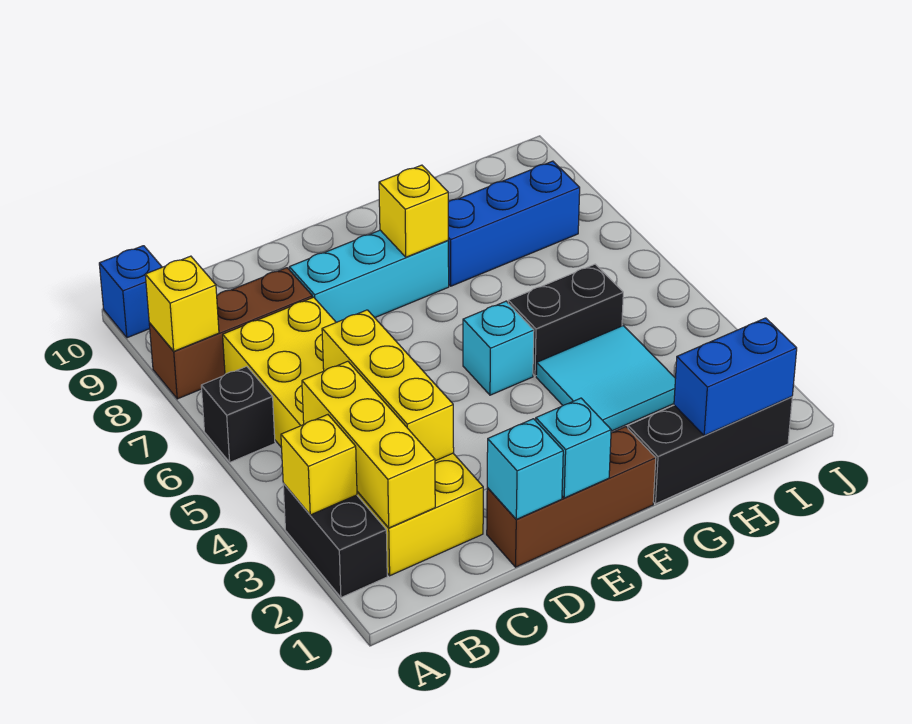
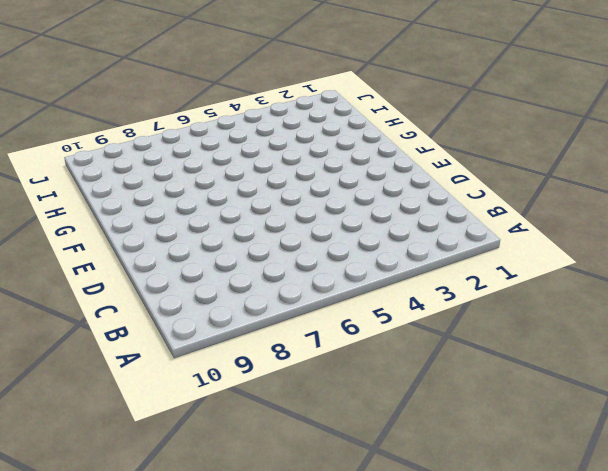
none -> black 1x2 brick [283,483,387,597]
none -> black 1x1 brick [201,366,275,462]
none -> brown 1x3 brick [149,268,313,399]

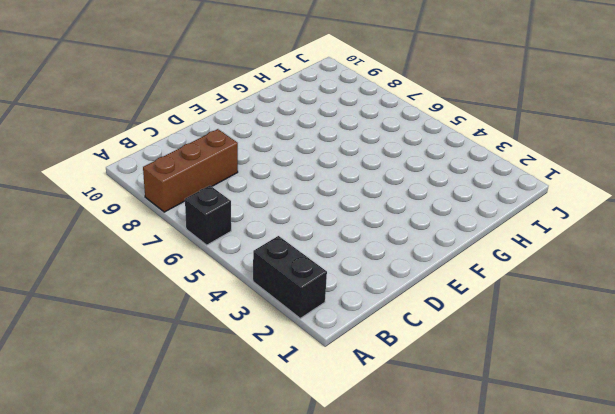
none -> blue 1x1 brick [99,246,162,338]
none -> yellow 2x6 brick [223,297,483,576]
none -> brown 1x3 brick [487,427,656,567]

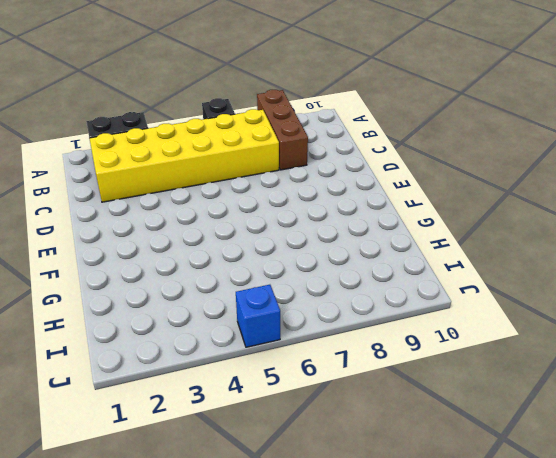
blue 1x1 brick [236,285,280,347] -> blue 1x1 brick moved to [99,246,162,338]
none -> brown 1x3 brick [487,427,656,567]
none -> cyan 1x3 brick [289,230,449,322]
none -> cyan 1x1 brick [463,301,534,395]

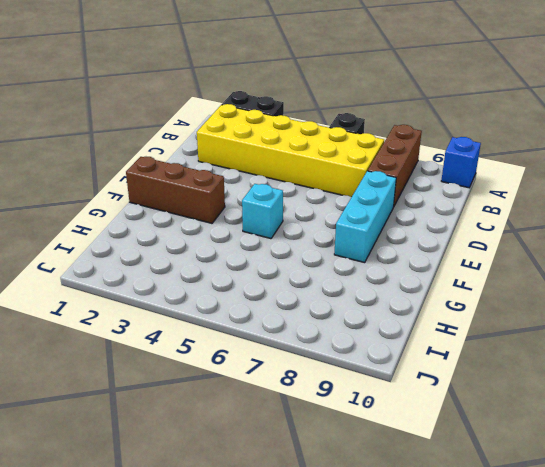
brown 1x3 brick [126,157,225,223] -> brown 1x3 brick turned to [487,427,656,567]
none -> black 1x3 brick [628,397,792,504]
none -> cyan 2x2 tile [536,326,676,431]
none -> black 1x2 brick [508,264,623,376]

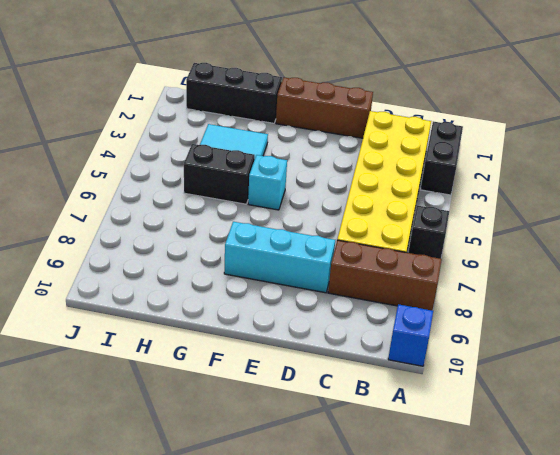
none -> blue 1x3 brick [448,161,580,286]
none -> yellow 1x1 brick [281,415,357,515]
none -> yellow 1x1 brick [145,256,219,351]

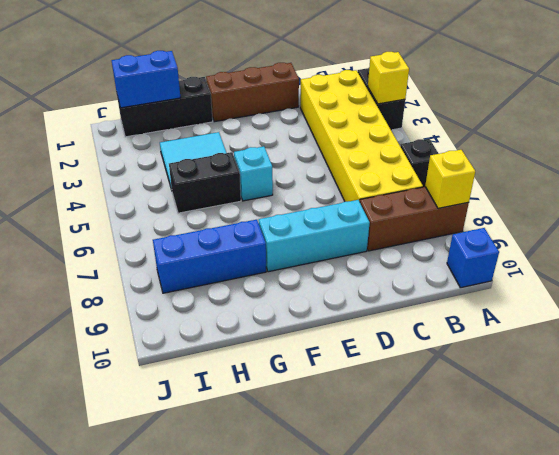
none -> yellow 1x3 brick [302,361,435,528]
none -> yellow 1x3 brick [322,310,454,461]
none -> cyan 1x1 brick [487,419,563,519]

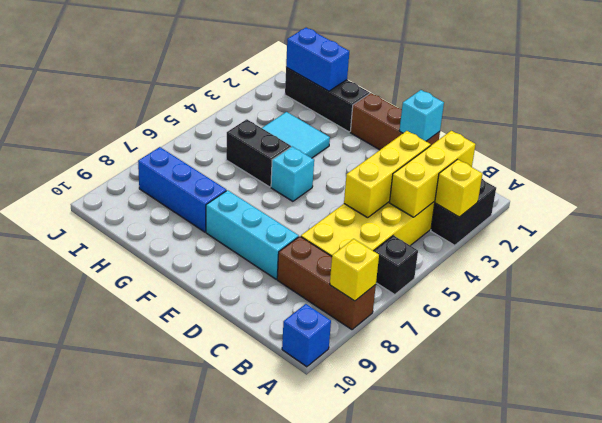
none -> cyan 1x1 brick [536,398,611,498]
none -> yellow 1x1 brick [379,165,448,257]

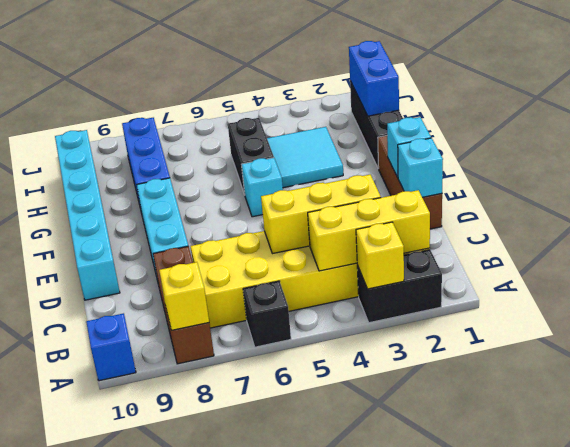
cyan 1x6 brick [55,130,120,300] -> none
none -> yellow 1x1 brick [379,165,448,257]

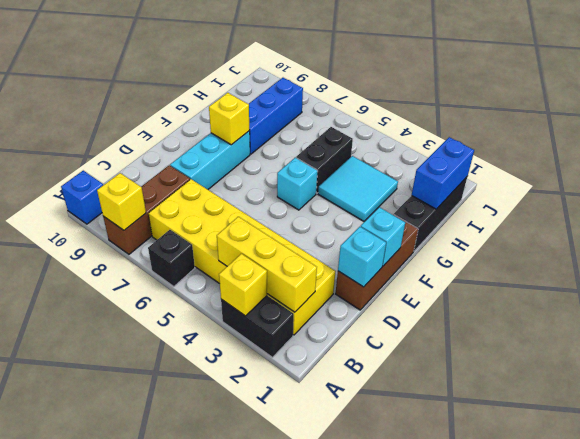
none -> yellow 1x3 brick [322,310,454,461]

